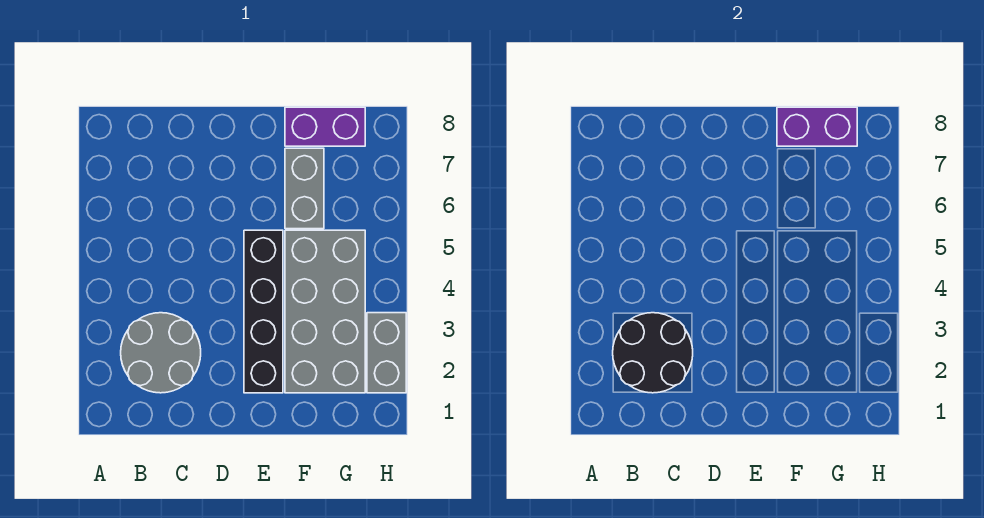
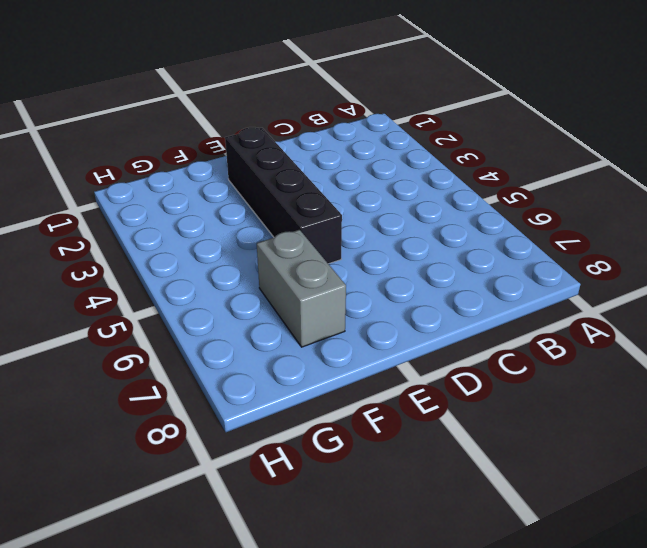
none -> grey 2x2 round brick [121,313,201,393]
none -> grey 2x4 brick [285,230,365,393]

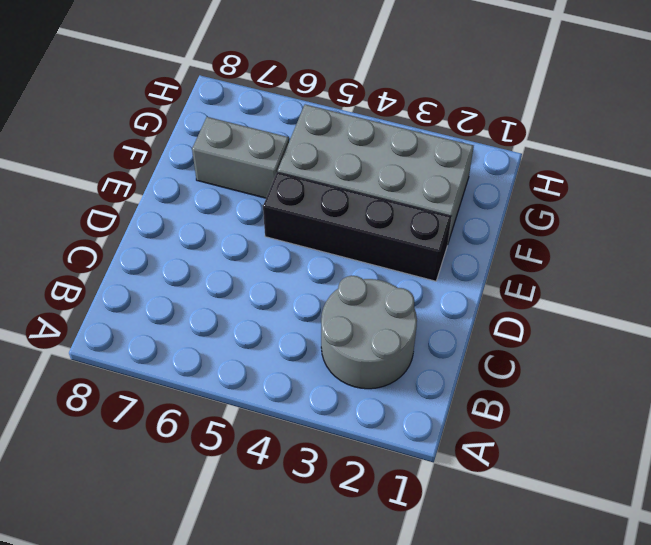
none -> purple 1x2 brick [285,107,365,146]
none -> grey 1x2 brick [367,313,406,393]

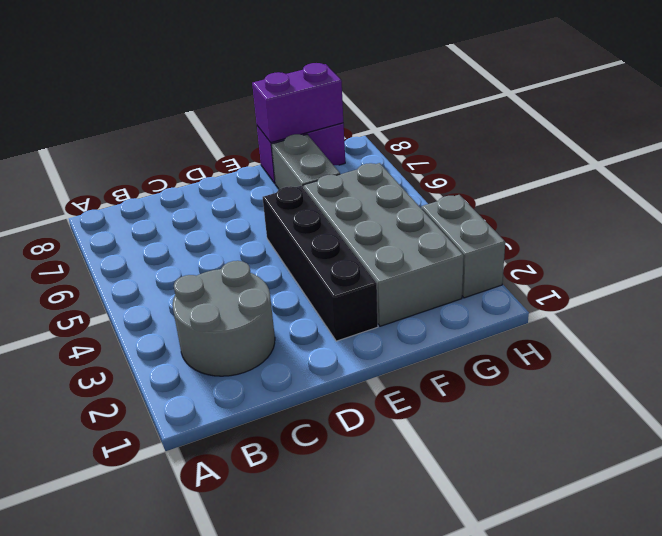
none -> black 2x2 round brick [613,313,693,393]

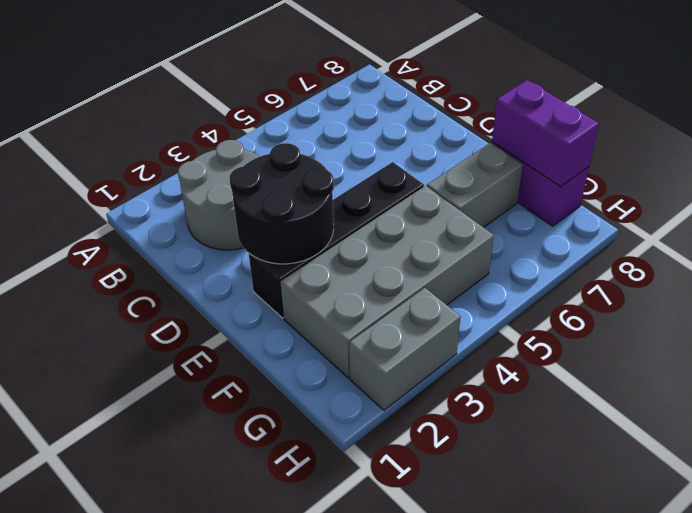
black 2x2 round brick [230,143,334,264] -> black 2x2 round brick moved to [613,313,693,393]

